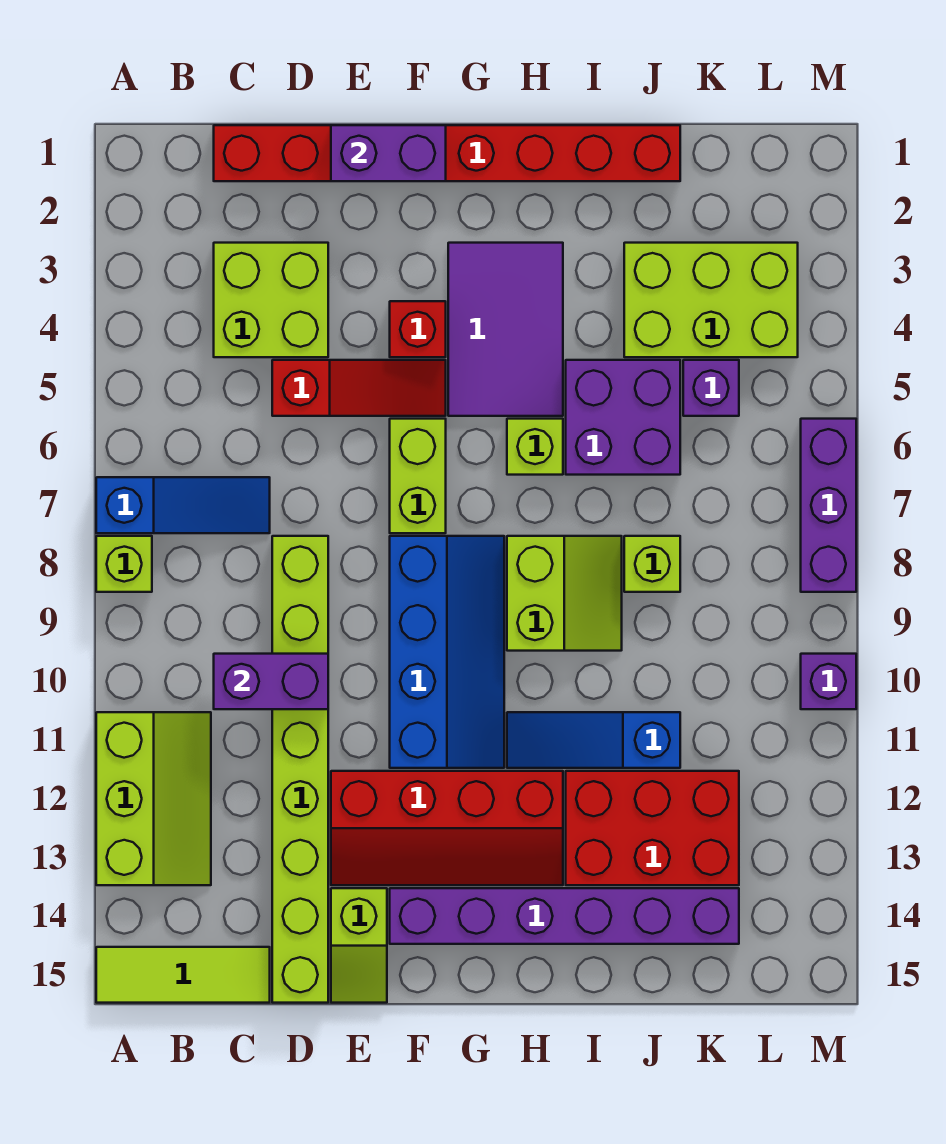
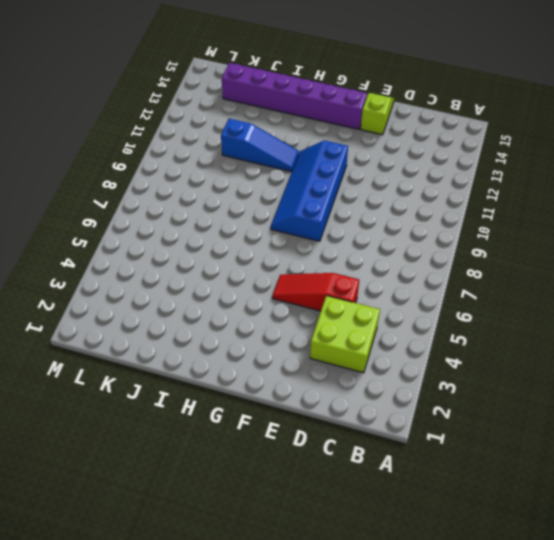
none -> blue 1x3 slope [96,477,270,533]
none -> lime 1x1 brick [96,536,152,592]
none -> lime 2x3 slope [96,712,211,885]

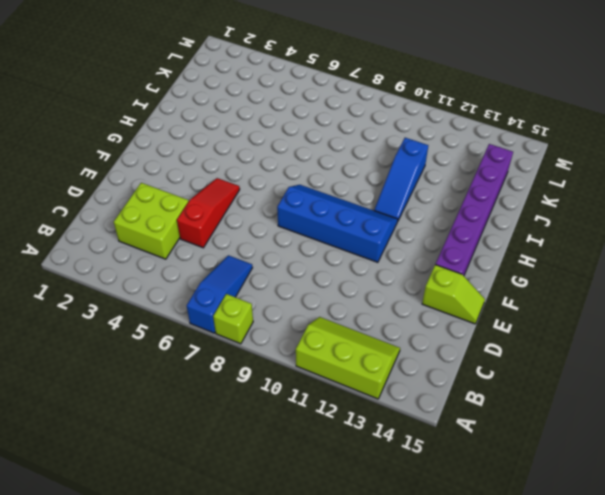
none -> lime 1x3 tile [96,947,270,1003]
none -> red 1x8 brick [214,125,680,181]
none -> lime 1x8 brick [272,536,328,1003]

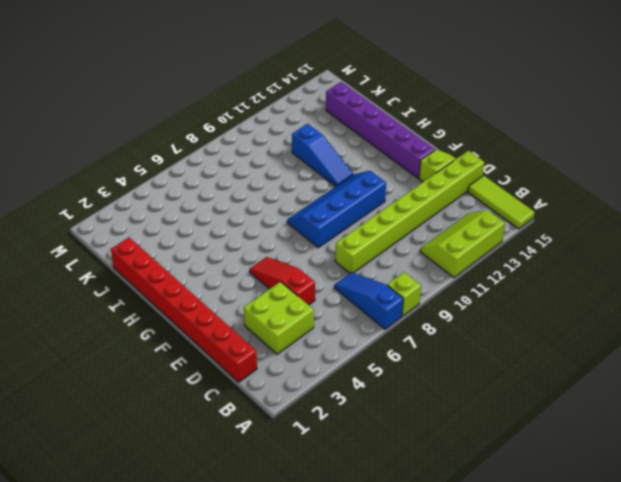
none -> red 2x4 slope [331,771,563,885]
none -> red 1x1 brick [390,301,446,357]
none -> lime 1x2 brick [390,419,446,533]

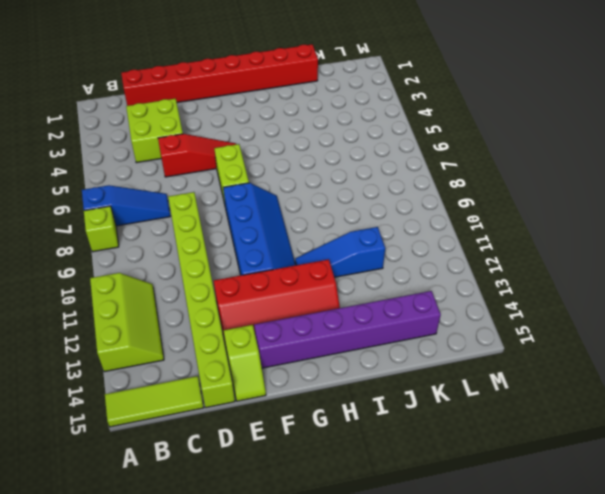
none -> red 1x1 brick [390,301,446,357]
none -> purple 2x3 tile [448,243,563,416]
none -> lime 1x1 brick [507,419,563,475]

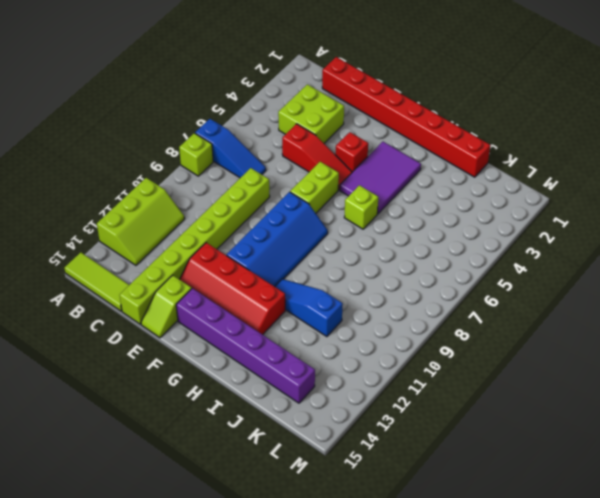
none -> lime 2x2 slope [507,536,622,651]
none -> purple 2x2 brick [566,360,680,475]
none -> red 2x3 brick [566,771,739,885]

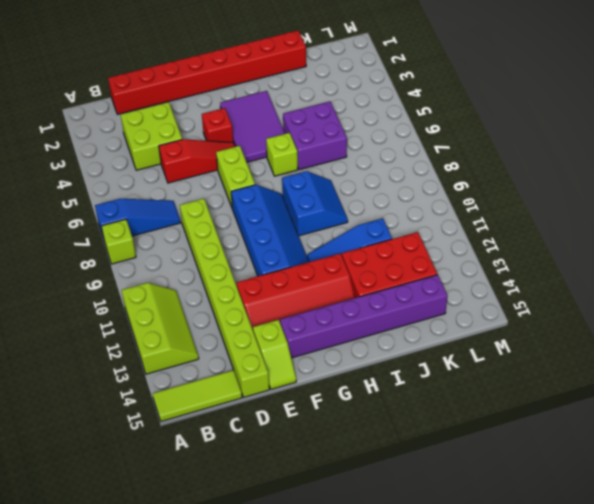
blue 2x2 slope [282,171,348,236] -> lime 2x2 slope [507,536,622,651]
none -> lime 2x3 brick [624,243,798,357]
none -> lime 1x1 brick [624,536,680,592]
none -> purple 1x1 brick [683,360,739,416]

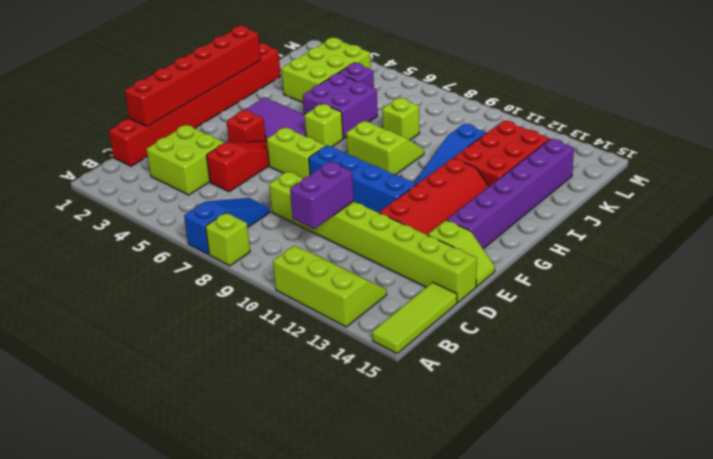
red 1x6 brick [125,26,261,126] -> purple 1x2 brick [331,125,446,181]
none -> purple 1x3 brick [801,419,856,592]
none -> purple 1x1 brick [801,654,856,709]

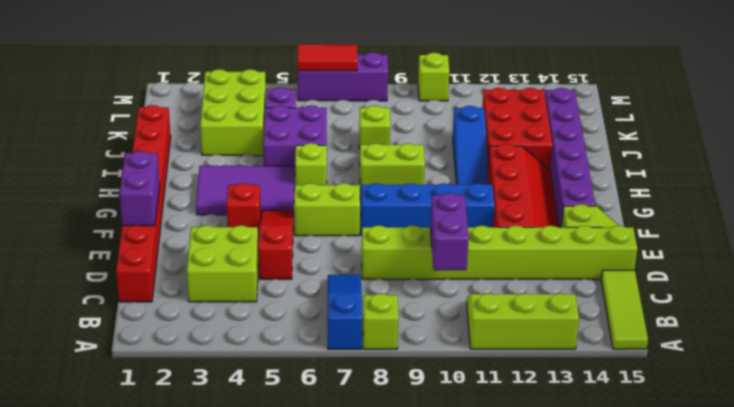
red 1x2 tile [297,44,358,71] -> none
lime 1x1 brick [418,53,449,101] -> purple 1x1 brick [801,654,856,709]

